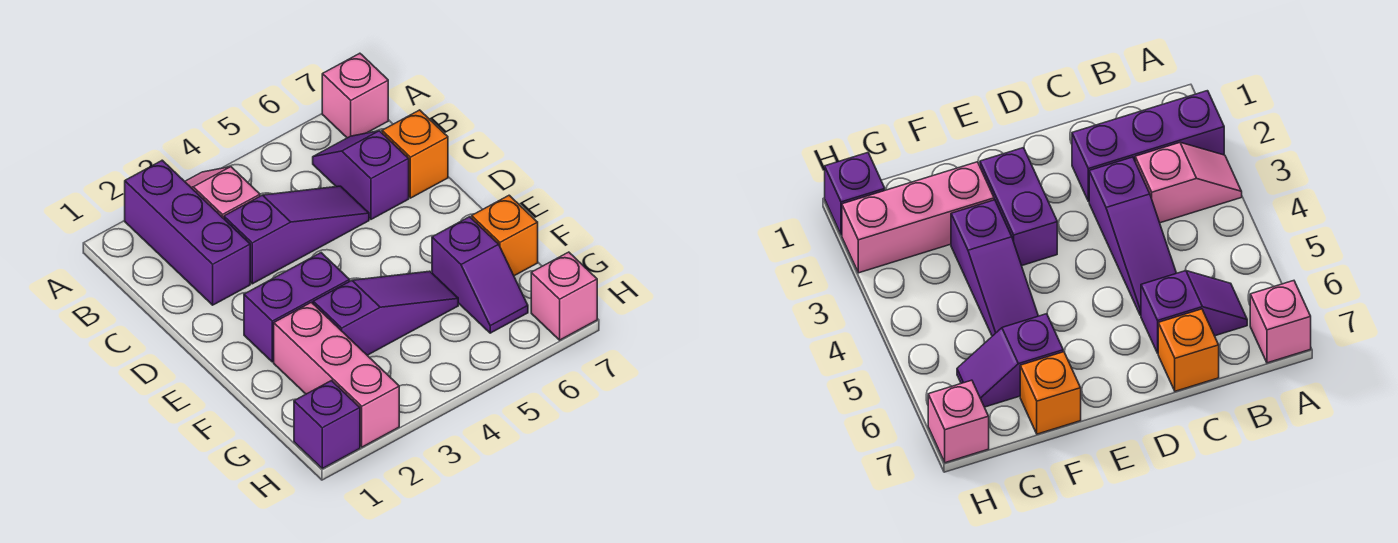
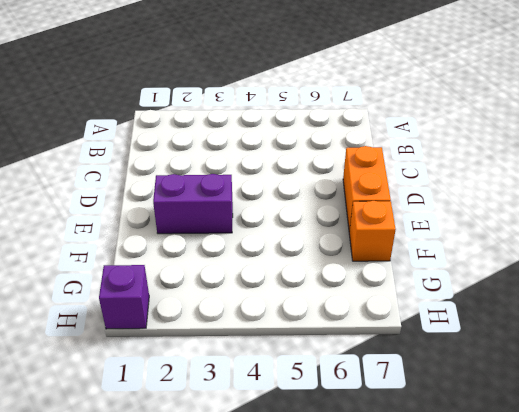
orange 1x2 brick [343,146,391,231] -> none
none -> purple 1x3 brick [125,160,250,305]
none -> pink 1x2 slope [185,167,260,218]
none -> pink 1x1 brick [322,53,388,138]

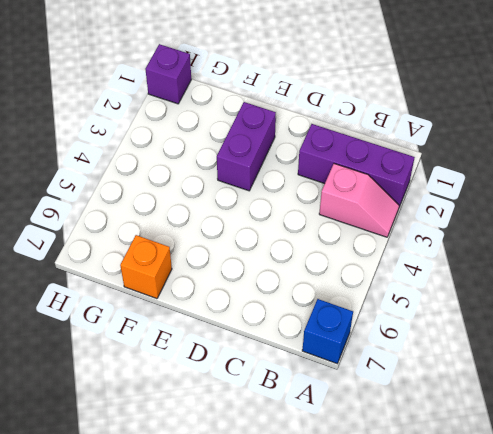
blue 1x1 brick [302,299,353,364] -> pink 1x1 brick [322,53,388,138]
none -> purple 1x2 slope [313,131,409,219]
none -> purple 1x3 slope [224,186,369,284]
none -> orange 1x1 brick [382,110,448,198]

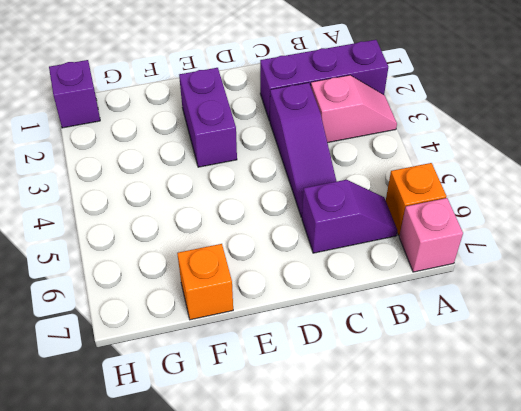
orange 1x1 brick [386,163,446,235] -> orange 1x1 brick moved to [382,110,448,198]
none -> pink 1x3 brick [274,302,399,447]
none -> purple 1x3 slope [313,271,458,355]
none -> purple 1x2 slope [432,217,528,333]

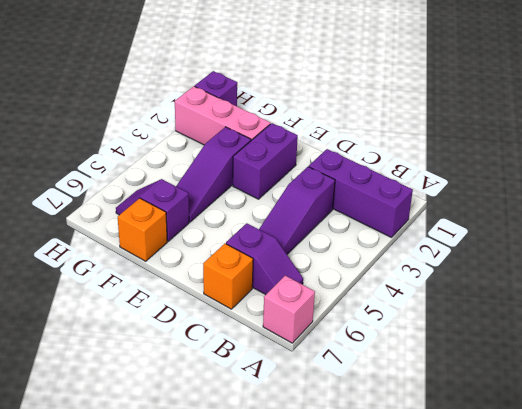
none -> pink 1x2 slope [185,167,260,218]
none -> pink 1x1 brick [531,252,597,340]

